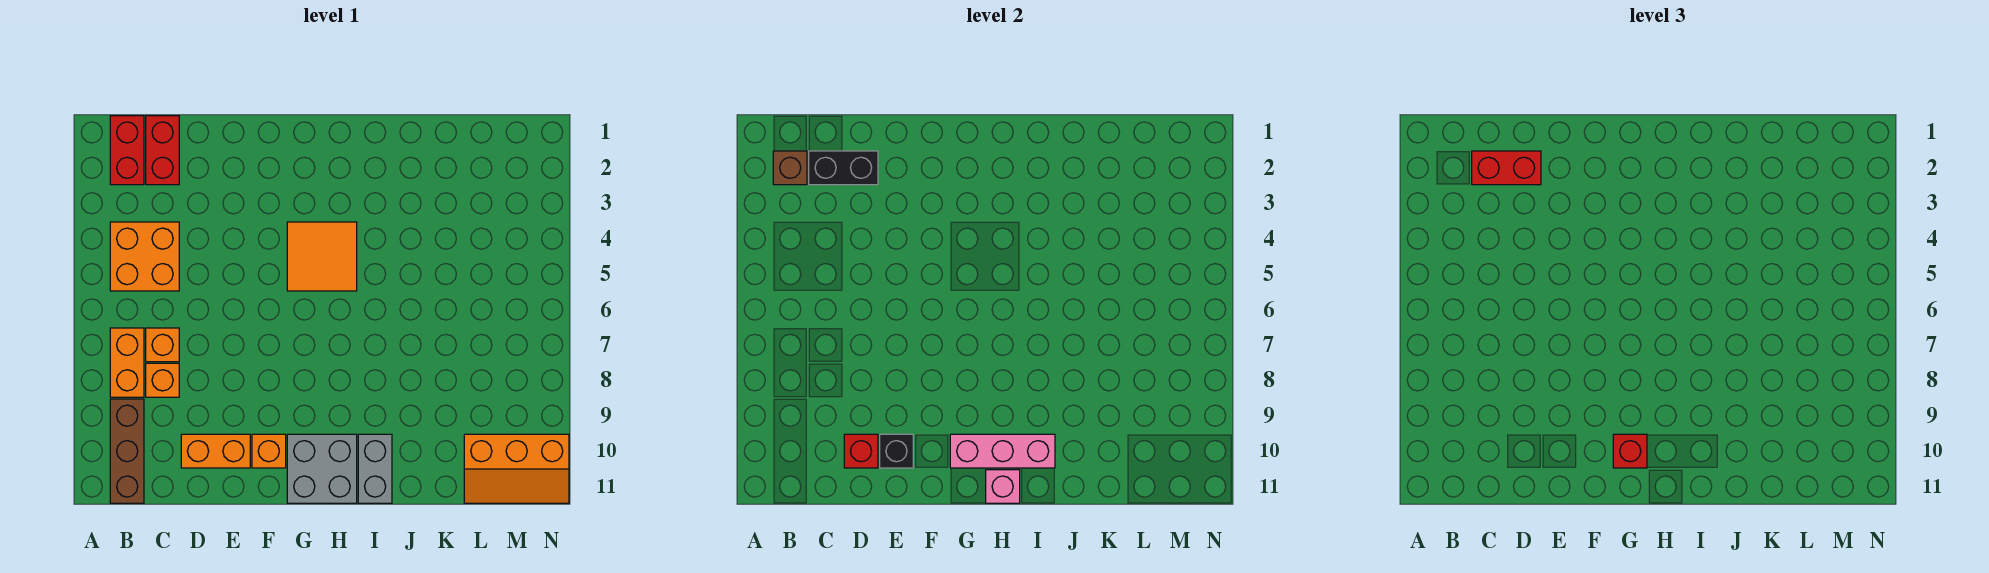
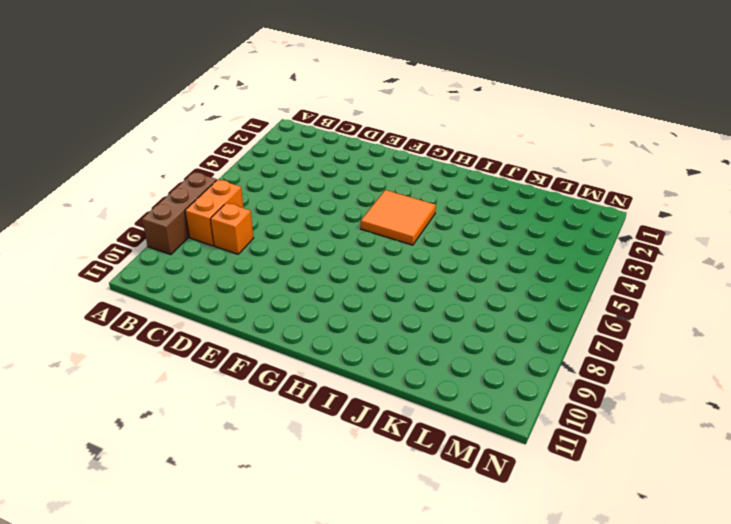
brown 1x3 brick [142,172,217,255] -> brown 1x3 brick moved to [110,399,144,503]
none -> red 1x2 brick [110,116,144,185]
none -> orange 2x2 brick [110,222,179,291]
none -> red 1x2 brick [146,116,179,185]

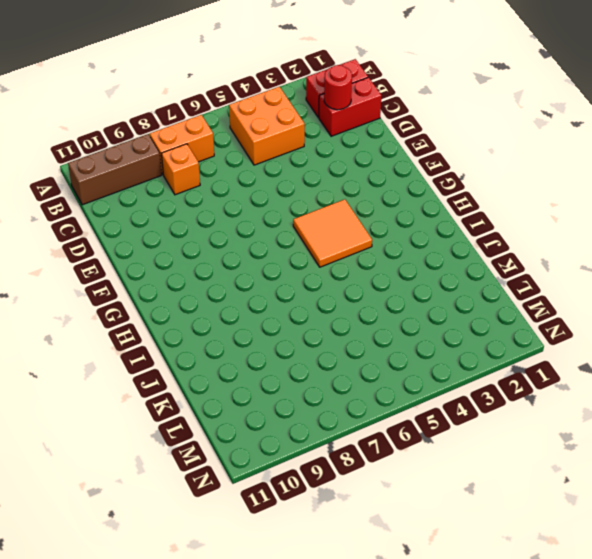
red 1x1 round brick [324,65,352,110] -> black 1x2 brick [809,151,878,185]
none -> orange 1x1 brick [146,328,179,362]
none -> orange 1x2 brick [181,434,250,468]
none -> orange 1x1 brick [252,434,286,468]

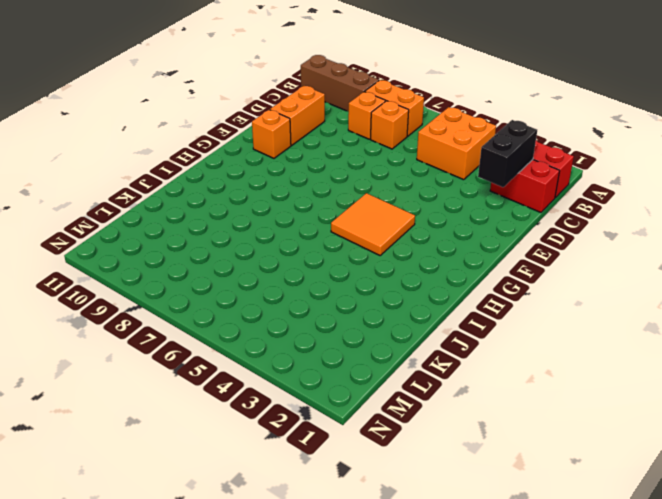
none -> grey 2x2 brick [287,434,357,503]
none -> grey 1x2 brick [358,434,392,503]
none -> orange 2x3 slope [464,434,569,503]

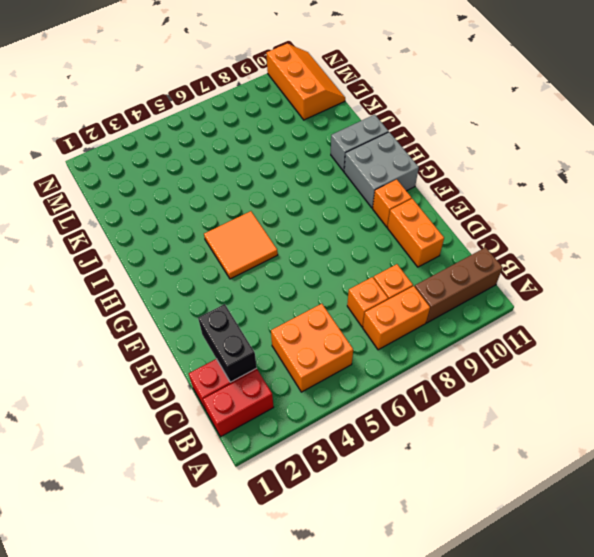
none -> brown 1x1 brick [773,151,807,185]
none -> red 1x1 brick [844,434,878,468]
none -> black 1x1 brick [880,434,913,468]

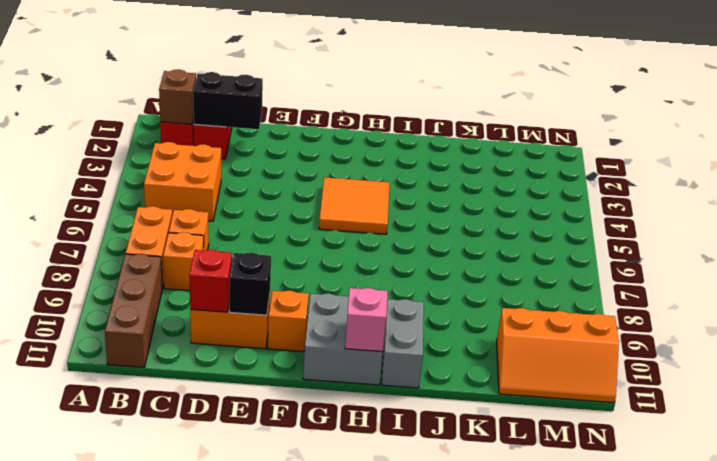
none -> pink 1x3 brick [950,434,1055,468]
none -> red 1x2 brick [1472,151,1541,185]
none -> red 1x1 brick [1613,434,1647,468]

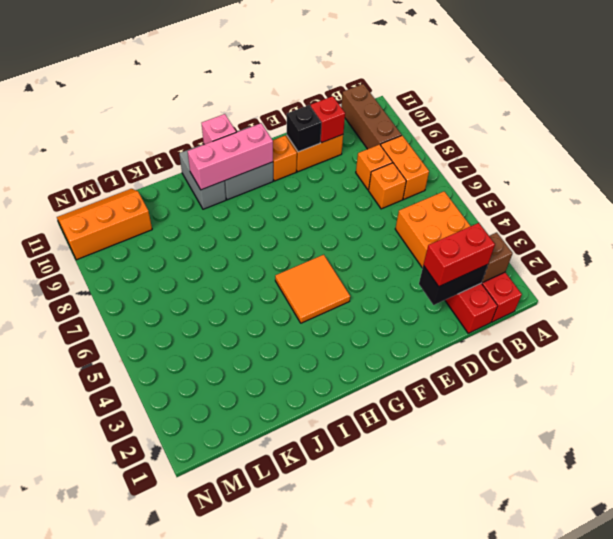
none -> red 1x1 brick [1613,434,1647,468]

